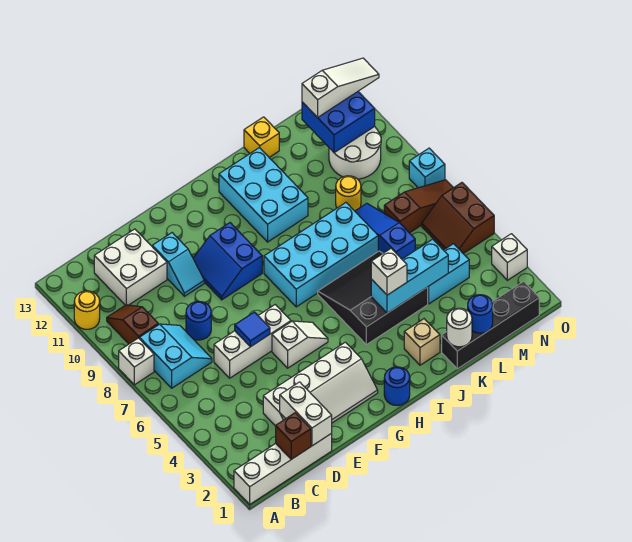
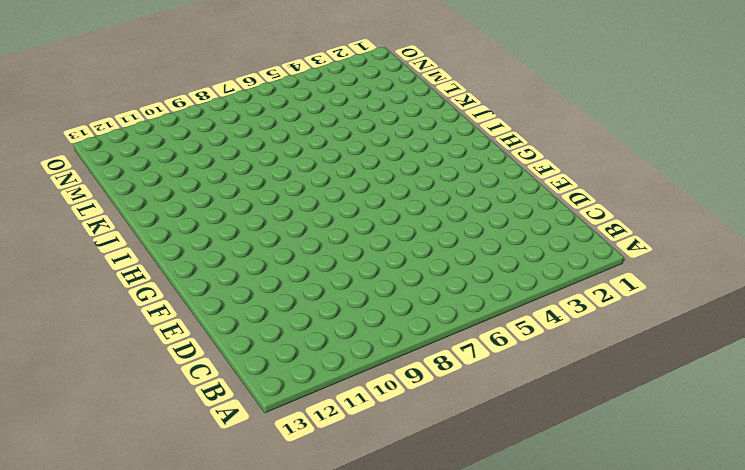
none -> white 1x4 brick [234,433,332,504]
none -> white 1x1 brick [119,338,154,385]
none -> yellow 1x1 round brick [74,291,100,329]
none -> cyan 2x2 slope [139,324,212,388]

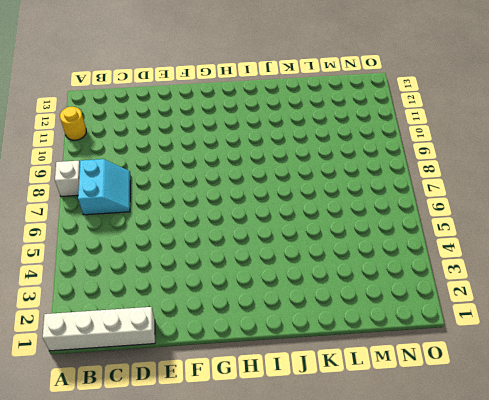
none -> brown 1x2 slope [107,305,158,344]
none -> white 2x2 brick [94,229,167,305]
none -> white 2x4 slope [263,342,378,426]
none -> white 1x3 brick [214,305,291,378]

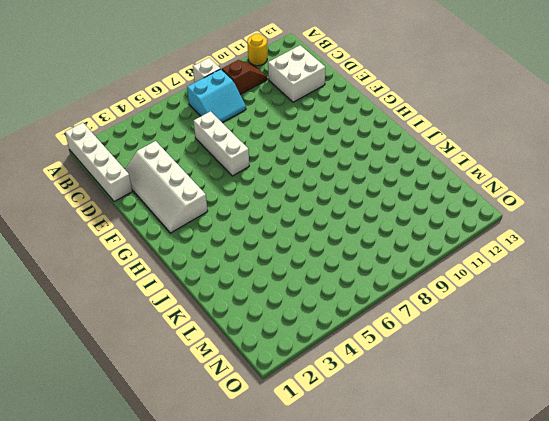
none -> blue 1x1 round brick [186,302,211,340]
none -> cyan 1x2 slope [152,233,204,296]
none -> white 1x2 slope [272,321,328,368]
none -> blue 2x2 slope [193,223,262,300]

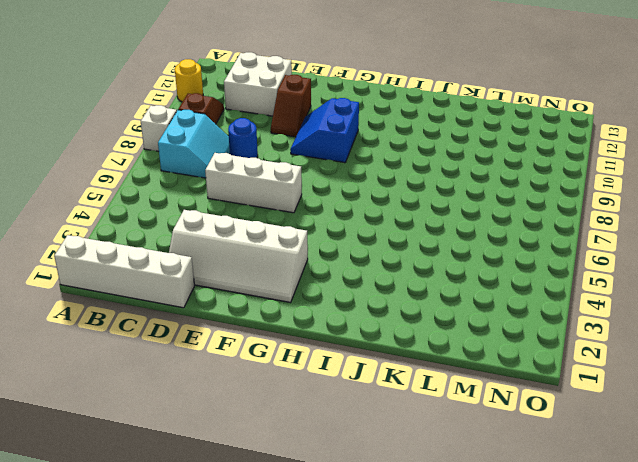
brown 1x2 slope [271,75,311,137] -> cyan 1x2 slope [152,233,204,296]
none -> white 1x2 slope [272,321,328,368]
none -> blue 1x1 round brick [384,367,410,406]
none -> cyan 2x4 brick [264,203,378,307]
none -> black 3x3 slope [318,251,428,345]

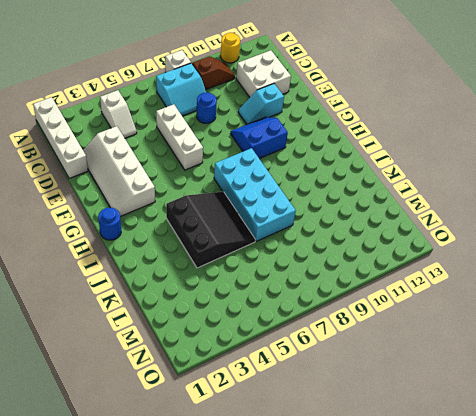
white 1x2 slope [100,90,137,138] -> white 1x2 slope moved to [272,321,328,368]
none -> cyan 2x3 brick [219,147,308,242]
none -> tan 1x1 brick [404,319,440,365]
none -> black 1x4 brick [442,281,539,369]
none -> yellow 1x1 brick [244,117,279,157]

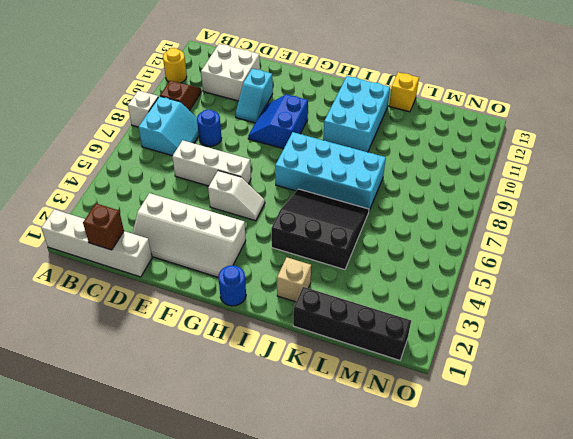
none -> cyan 1x2 brick [428,244,469,304]
none -> blue 1x3 slope [355,203,415,259]
none -> yellow 1x1 round brick [336,176,361,211]
none -> brown 1x3 slope [384,180,453,233]

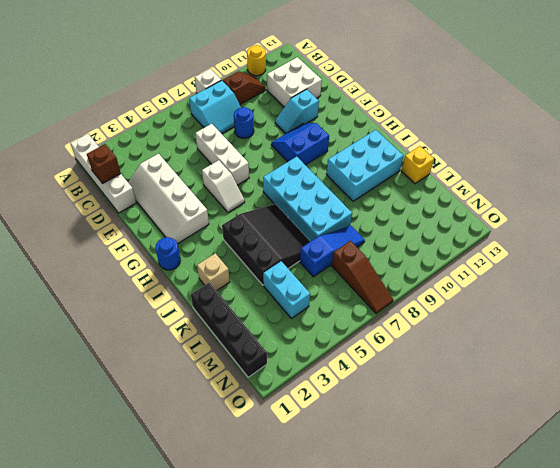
none -> yellow 1x1 round brick [336,176,361,211]
none -> white 2x2 round brick [329,126,381,179]
none -> brown 2x2 slope [422,183,494,254]
none -> white 1x1 brick [492,234,527,280]

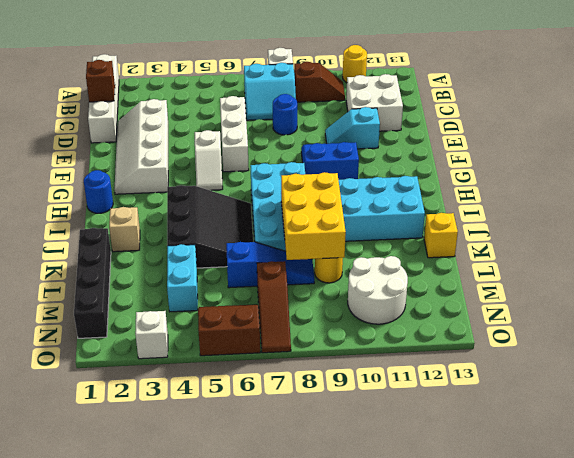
yellow 2x3 brick [281,172,346,260] -> none
none -> cyan 1x1 brick [409,148,445,188]
none -> white 1x2 brick [280,382,332,446]
none -> blue 1x1 tile [235,312,270,347]
none -> cyan 1x3 brick [371,239,448,313]

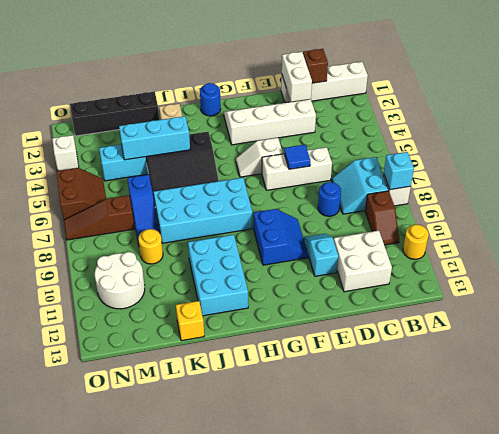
cyan 1x1 brick [384,152,414,190] -> cyan 1x1 brick moved to [409,148,445,188]
none -> white 1x1 round brick [447,308,472,347]
none -> blue 1x1 round brick [468,295,493,333]
none -> blue 2x2 brick [302,92,375,153]
none -> white 1x1 brick [371,248,407,295]

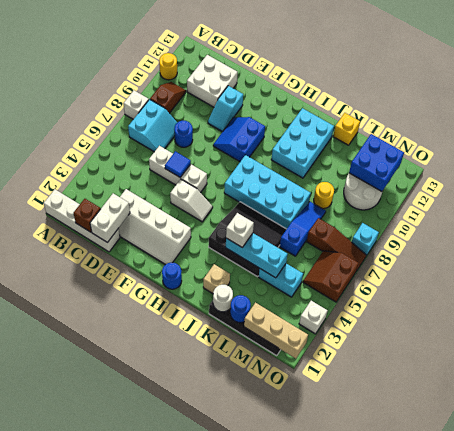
tan 1x3 brick [244,302,308,359] -> none
none -> white 1x3 slope [302,58,379,118]

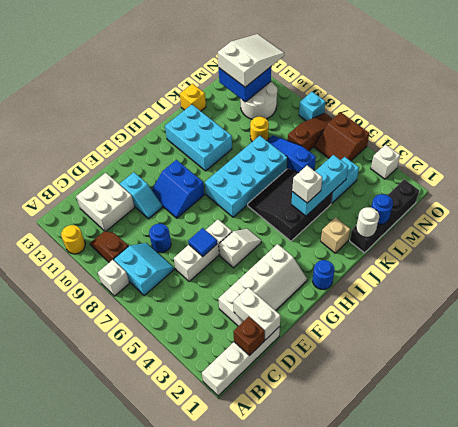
white 2x3 slope [218,34,284,87] -> white 1x3 slope [302,58,379,118]

